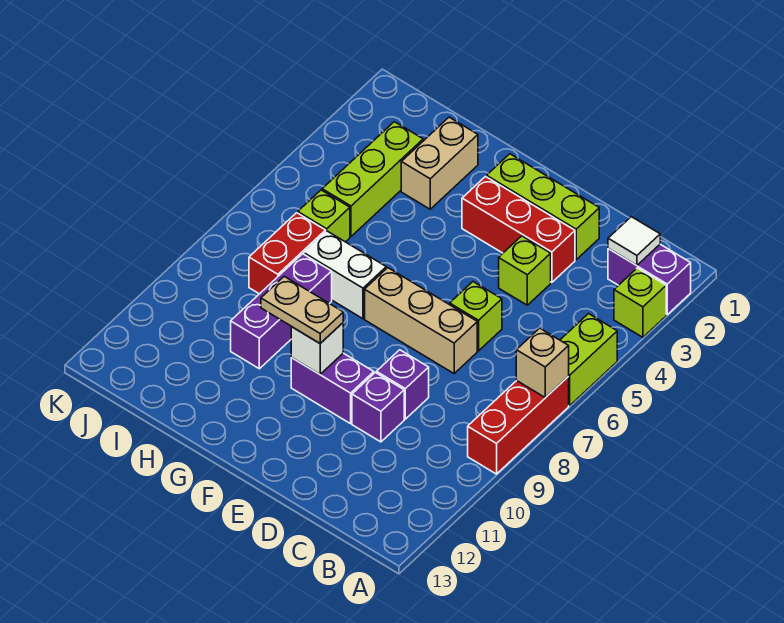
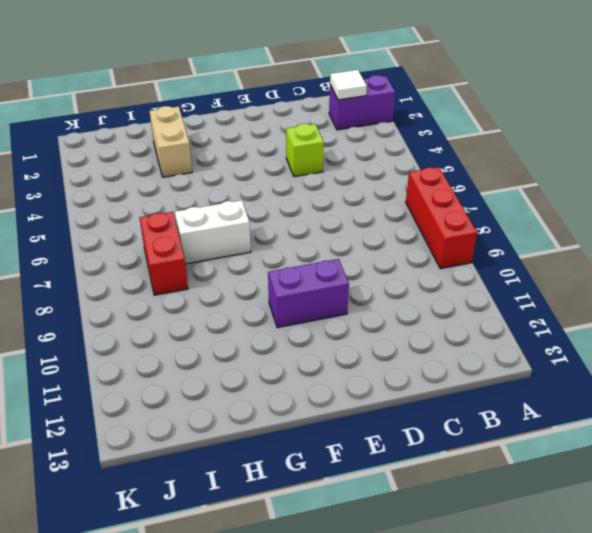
none -> lime 1x1 brick [614,268,666,337]
none -> lime 1x2 brick [560,314,617,406]
none -> lime 1x3 brick [487,154,599,260]

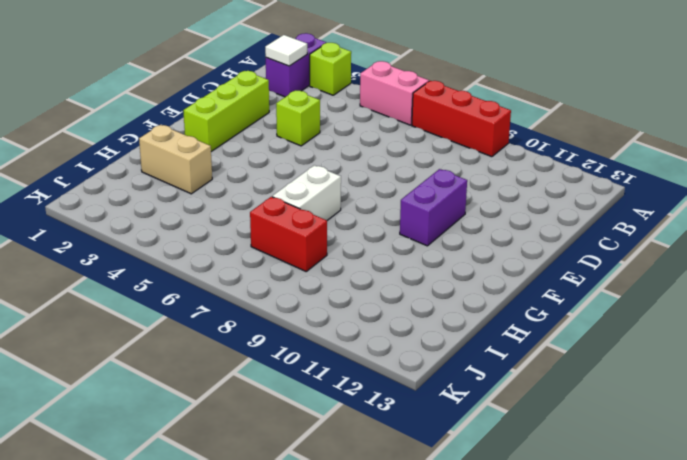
pink 1x2 brick [360,61,429,125] -> lime 1x2 brick [560,314,617,406]
none -> red 1x3 brick [462,177,575,283]
none -> lime 1x1 brick [450,282,502,351]
none -> tan 1x3 brick [365,268,477,373]

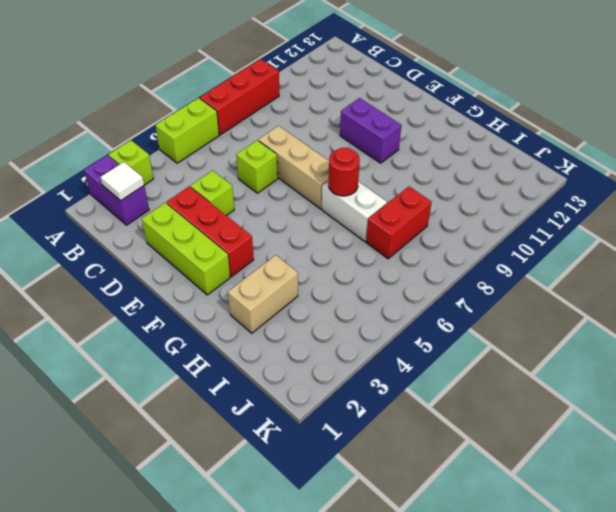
red 1x1 round brick [329,148,360,196] -> none
none -> purple 1x1 brick [376,350,429,419]
none -> purple 1x1 brick [352,373,404,442]
none -> purple 1x3 brick [231,254,332,369]

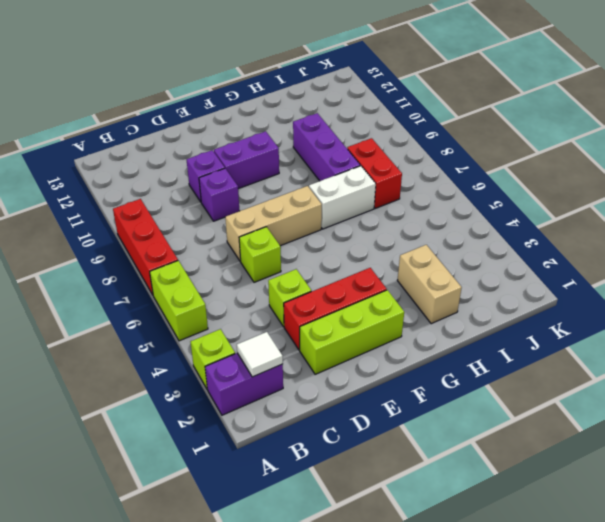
none -> lime 1x3 brick [322,122,423,236]
none -> lime 1x1 brick [298,190,350,242]
none -> tan 1x1 brick [516,328,569,398]

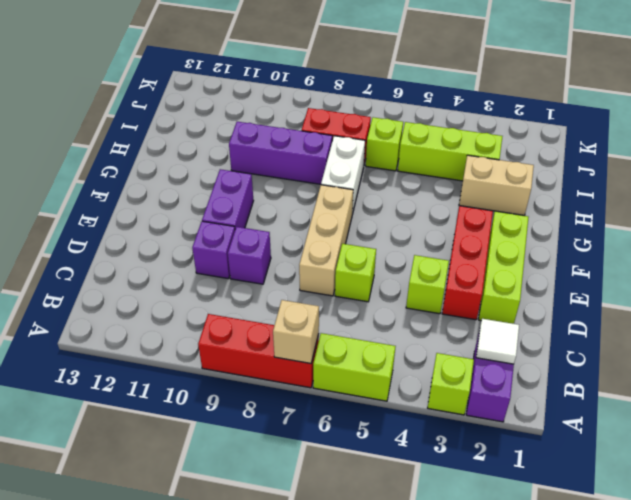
none -> white 1x1 brick [291,323,343,374]
none -> tan 1x2 plate [261,276,343,343]

